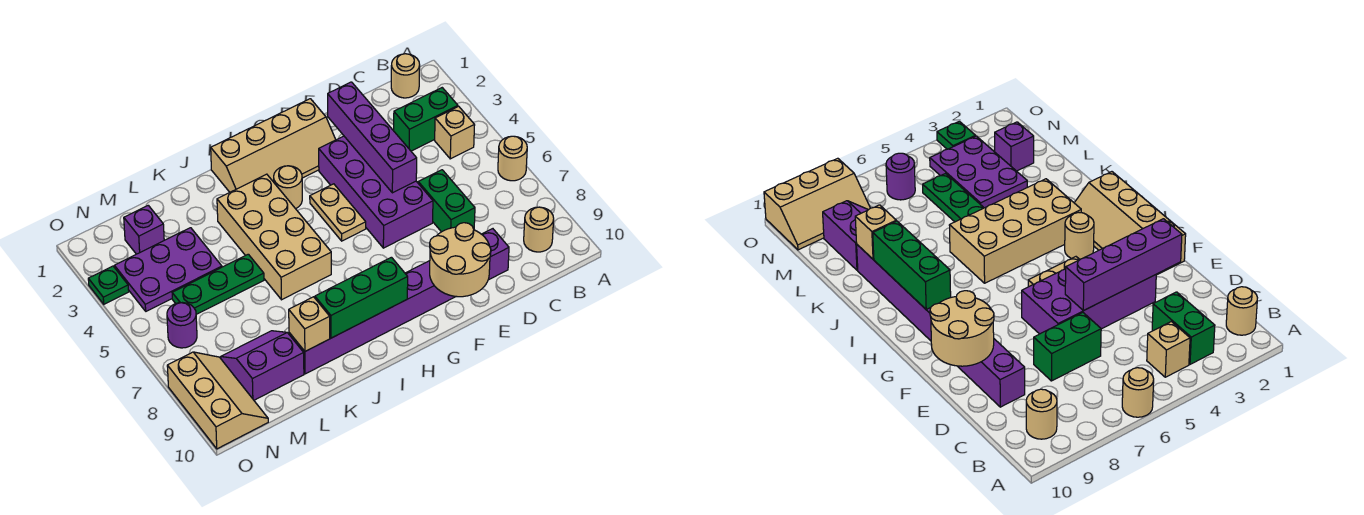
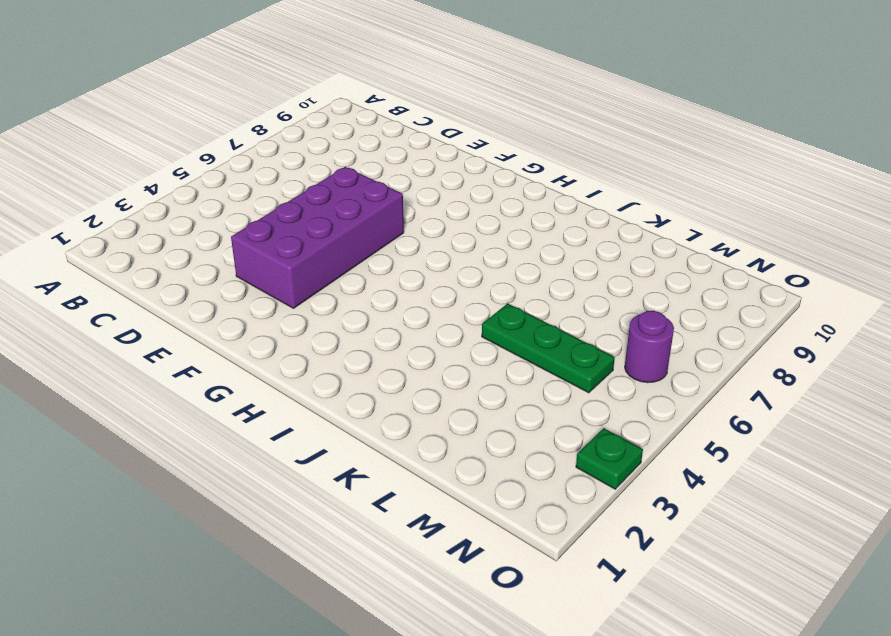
none -> tan 1x1 round brick [498,136,527,181]
none -> tan 1x1 round brick [391,54,420,98]
none -> green 1x2 brick [394,88,458,151]

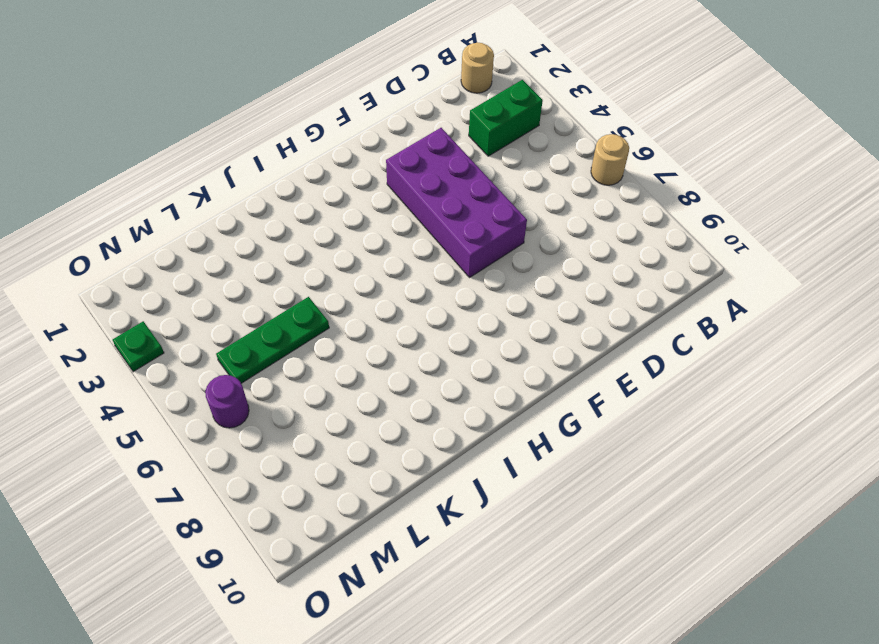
none -> tan 1x1 brick [435,106,475,159]
none -> tan 1x1 round brick [524,207,554,252]
none -> green 1x2 brick [418,170,475,232]

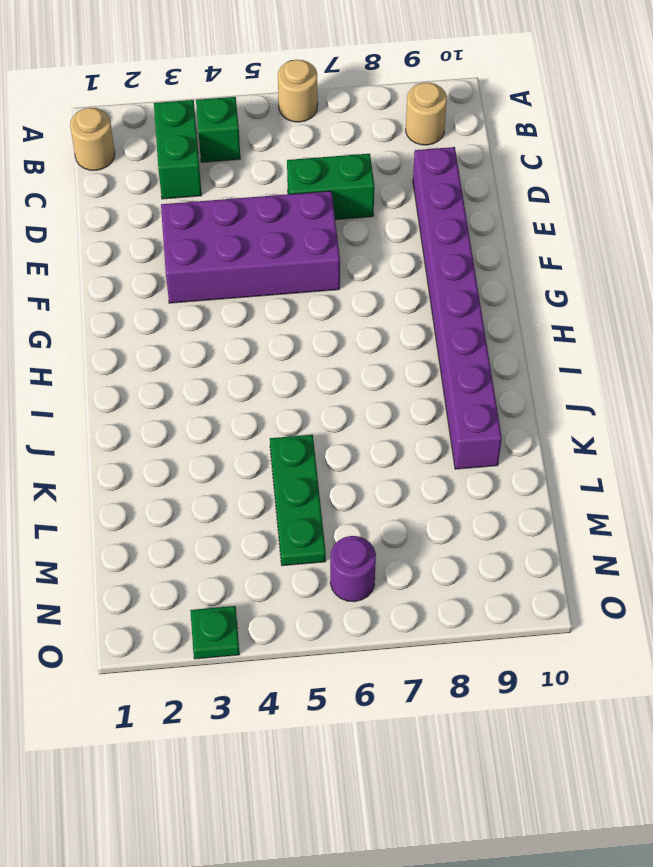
green 1x1 brick [196,97,240,162] -> tan 1x1 brick [435,106,475,159]
none -> tan 2x4 slope [211,99,336,192]
none -> tan 1x2 plate [310,184,366,241]
none -> tan 1x1 round brick [274,166,302,209]

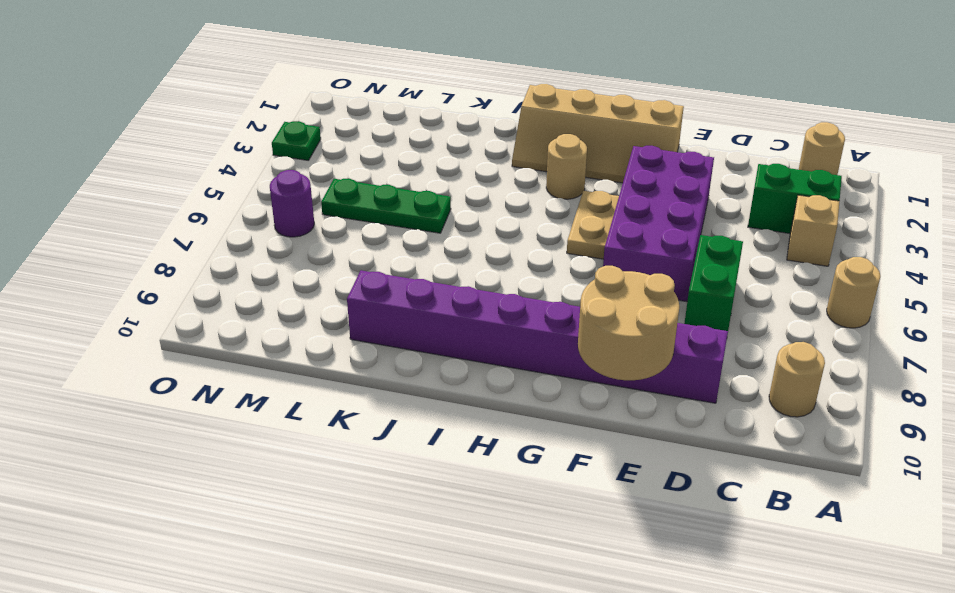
none -> tan 2x4 brick [217,174,331,300]
none -> purple 2x3 plate [114,228,222,311]
none -> purple 2x2 slope [221,331,304,400]

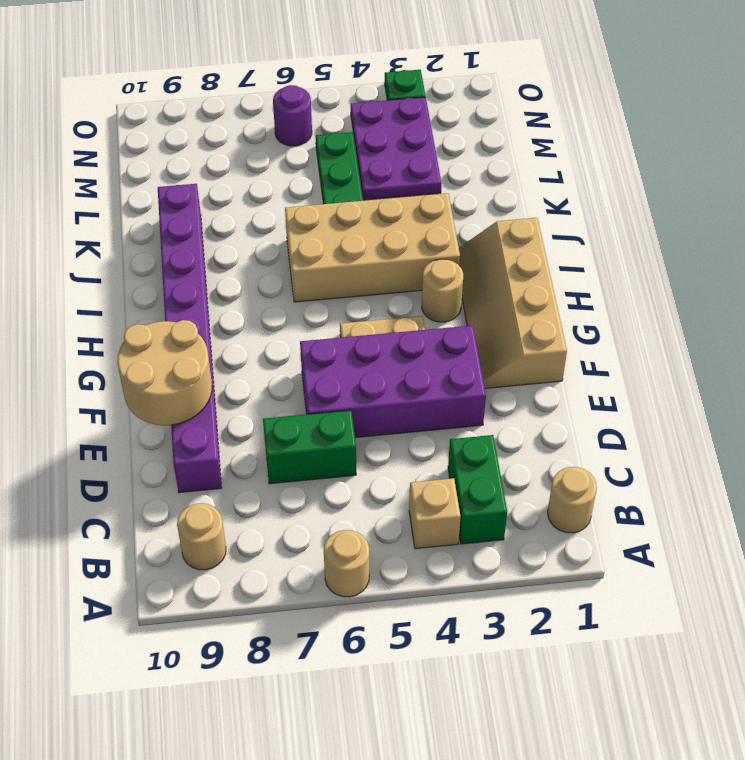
none -> purple 2x2 slope [221,331,304,400]
none -> purple 1x1 brick [124,205,164,254]
none -> tan 2x3 slope [167,352,268,449]

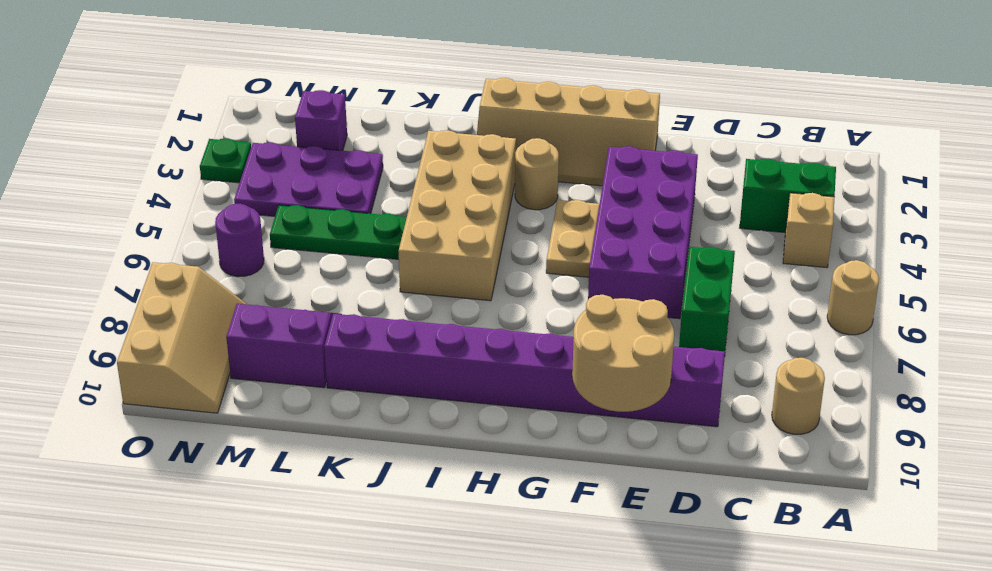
none -> tan 1x1 round brick [391,54,420,98]
none -> purple 1x4 brick [328,82,417,193]
none -> green 1x3 brick [315,257,408,338]

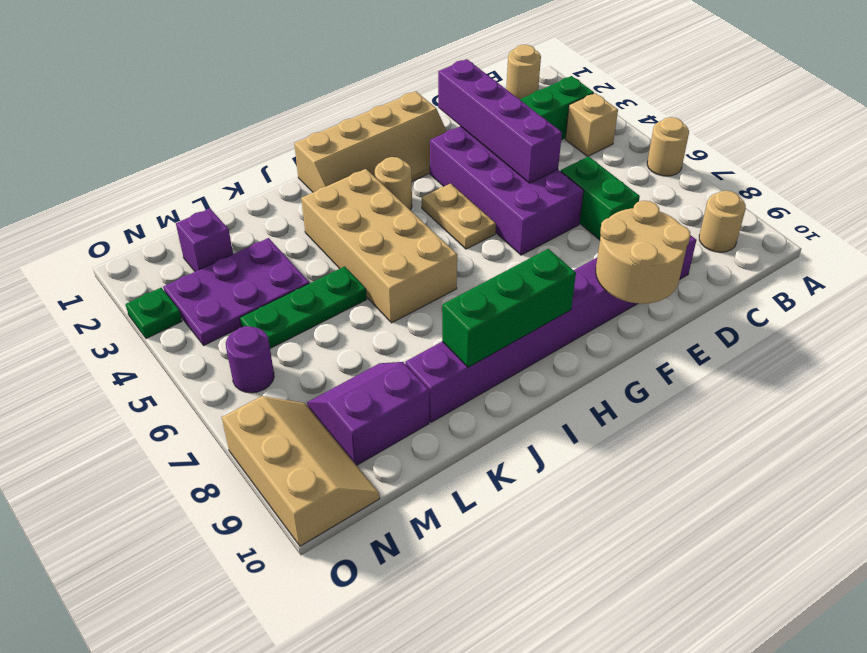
none -> tan 1x1 brick [289,297,330,351]

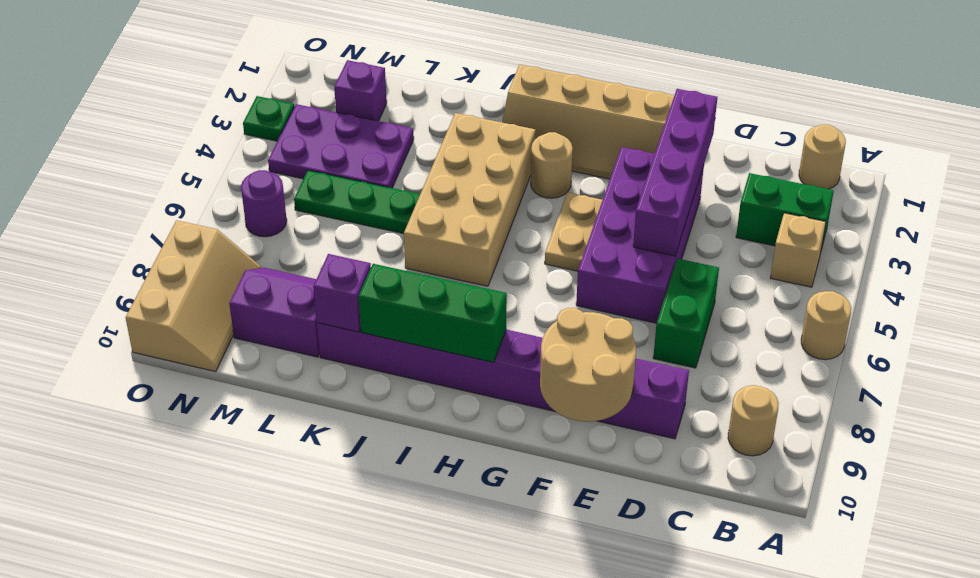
purple 1x1 brick [313,254,371,332] -> tan 1x1 brick [289,297,330,351]

